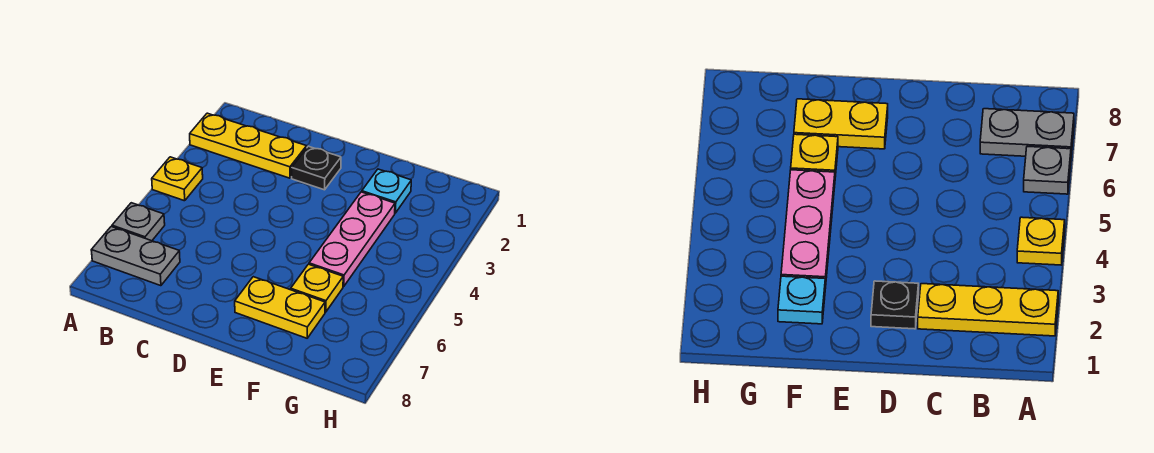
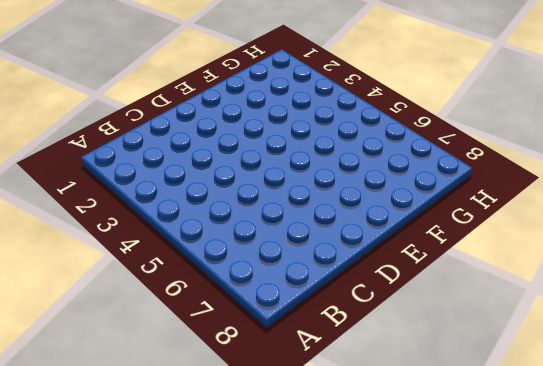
none -> yellow 1x3 plate [190,113,307,178]
none -> yellow 1x1 plate [152,157,203,201]

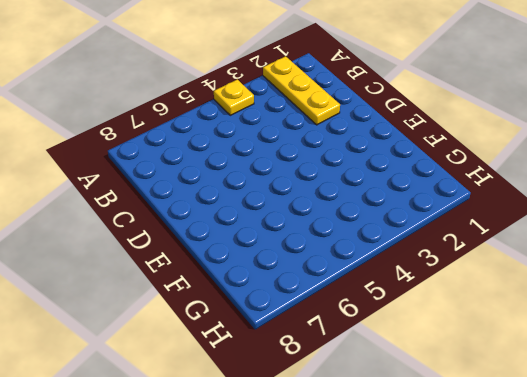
none -> grey 1x1 plate [112,203,165,241]
none -> grey 1x2 plate [91,227,180,286]

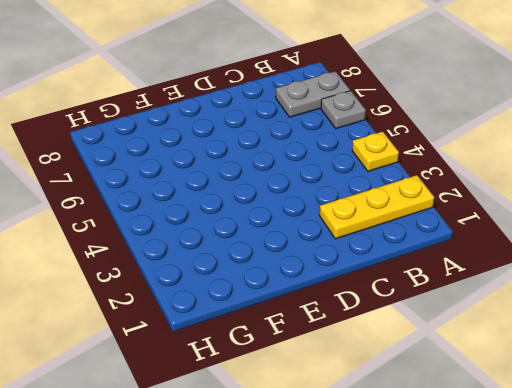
none -> black 1x1 plate [292,146,341,190]
none -> yellow 1x2 plate [235,277,325,338]

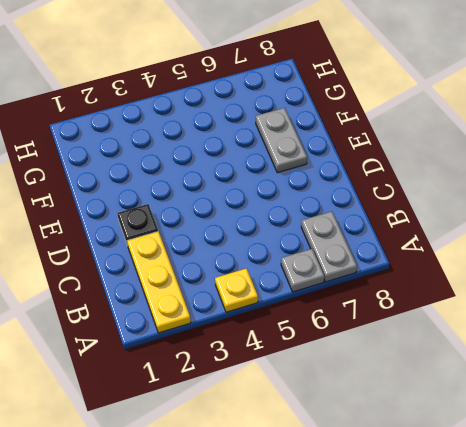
grey 1x2 plate [256,108,307,173] -> yellow 1x2 plate [235,277,325,338]
none -> cyan 1x1 plate [362,169,411,213]
none -> pink 1x3 plate [309,192,395,286]

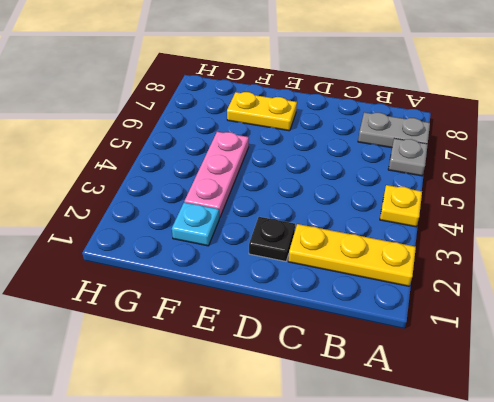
none -> yellow 1x1 plate [291,264,343,312]

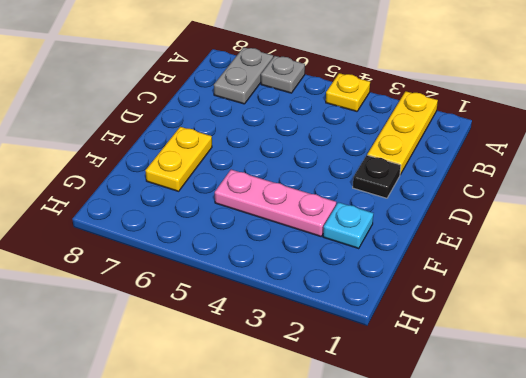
none -> yellow 1x1 plate [291,264,343,312]

